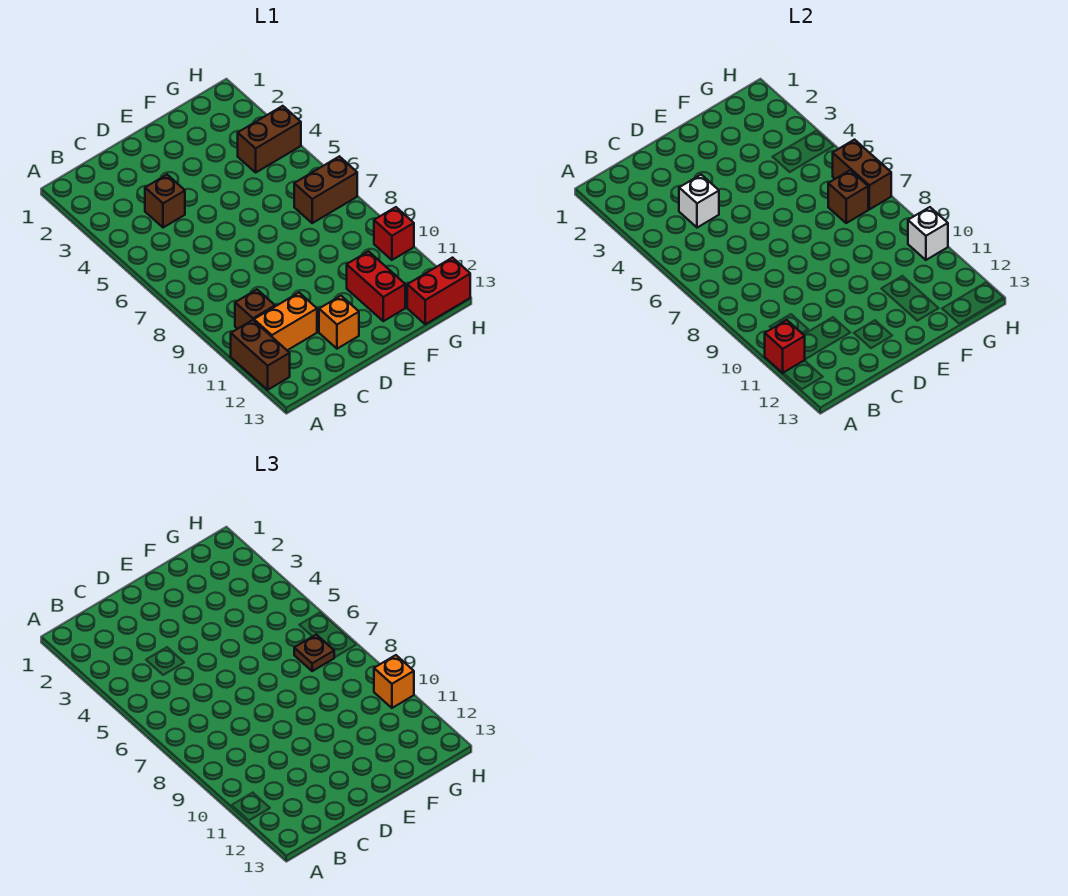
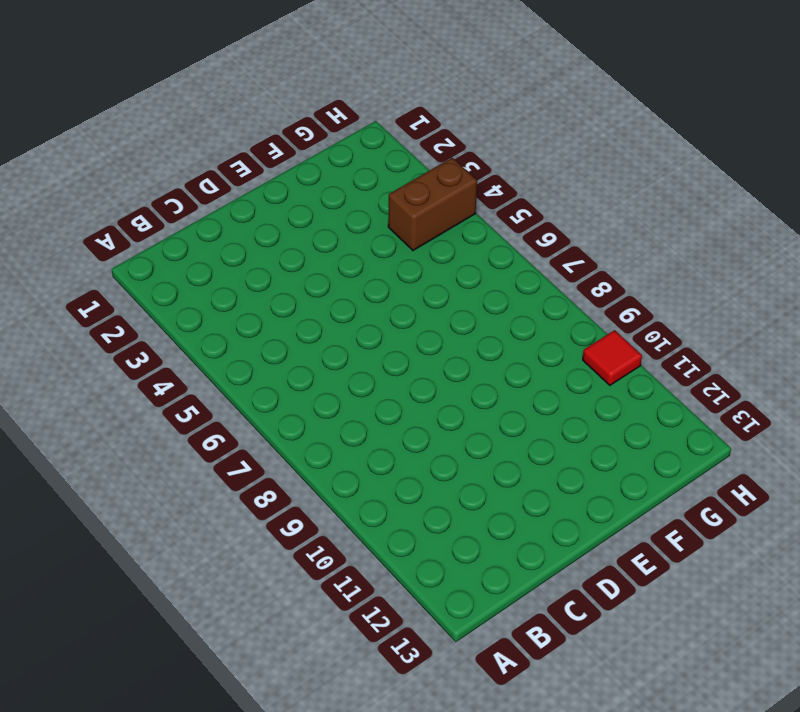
red 1x1 tile [583,330,642,385] -> red 1x1 brick [374,207,414,260]
none -> brown 1x2 brick [231,320,290,390]
none -> brown 1x1 brick [235,290,275,329]
none -> orange 1x2 brick [254,293,317,350]

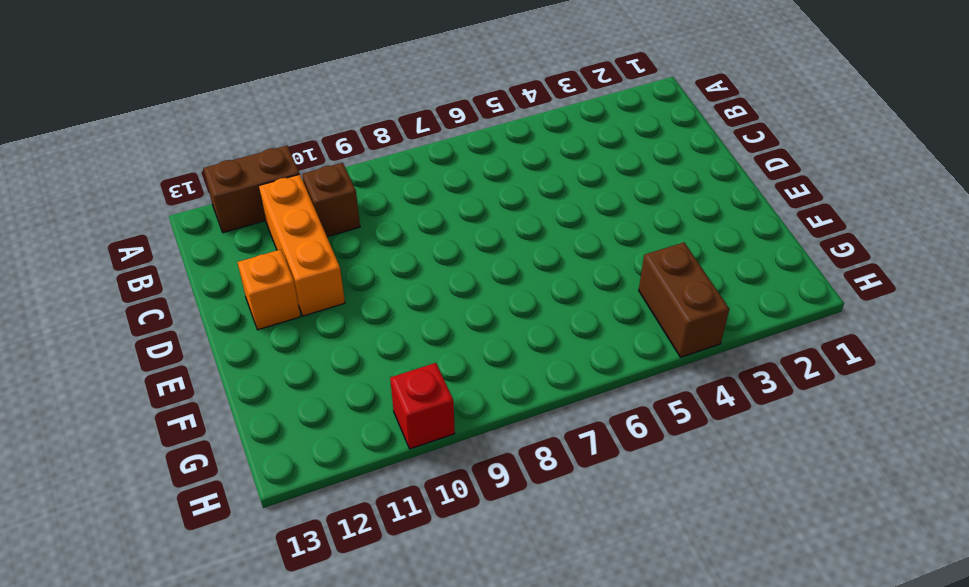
orange 1x3 brick [259,174,345,316] -> orange 1x2 brick [254,293,317,350]
none -> brown 1x1 brick [145,175,185,228]
none -> red 1x2 brick [347,251,405,321]
none -> brown 1x2 brick [294,156,357,223]

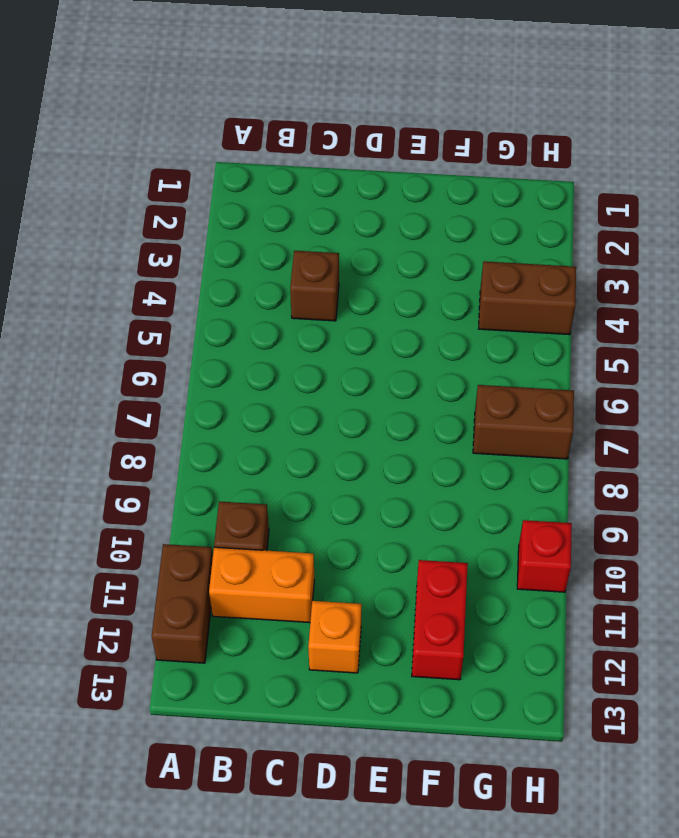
none -> red 1x2 brick [407,258,470,324]
none -> red 1x1 brick [765,320,805,373]
none -> white 1x1 brick [679,175,719,228]

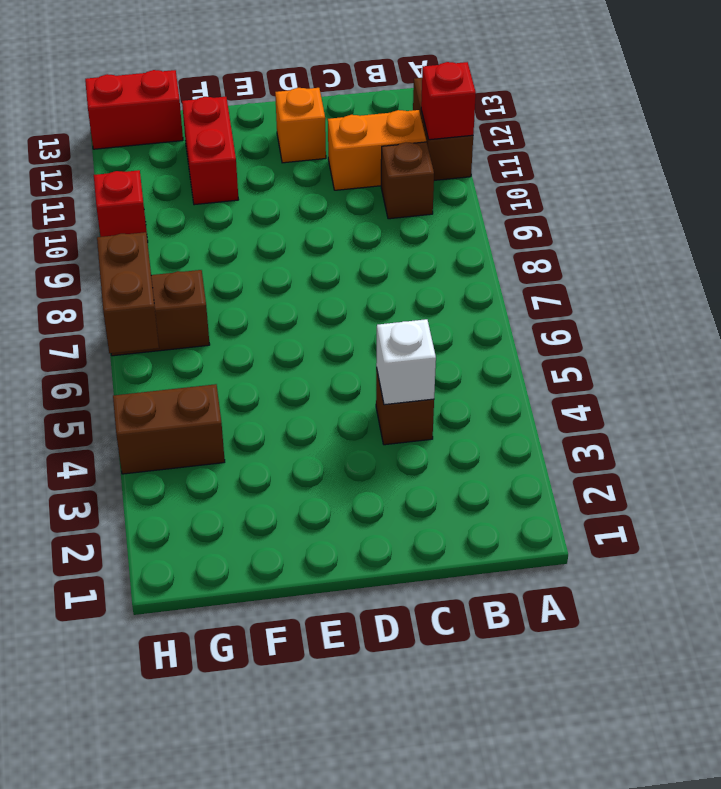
none -> brown 1x1 brick [828,170,868,223]
none -> white 1x1 brick [908,207,948,260]
none -> brown 1x1 plate [294,635,334,671]

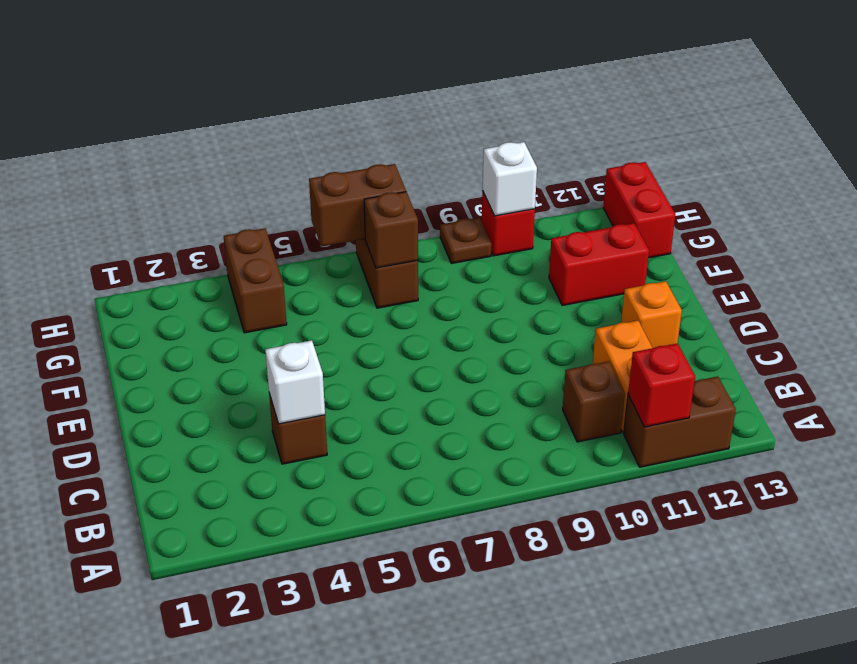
brown 1x1 plate [440,218,492,264] -> brown 1x1 plate moved to [294,635,334,671]
none -> orange 1x1 brick [374,655,414,708]

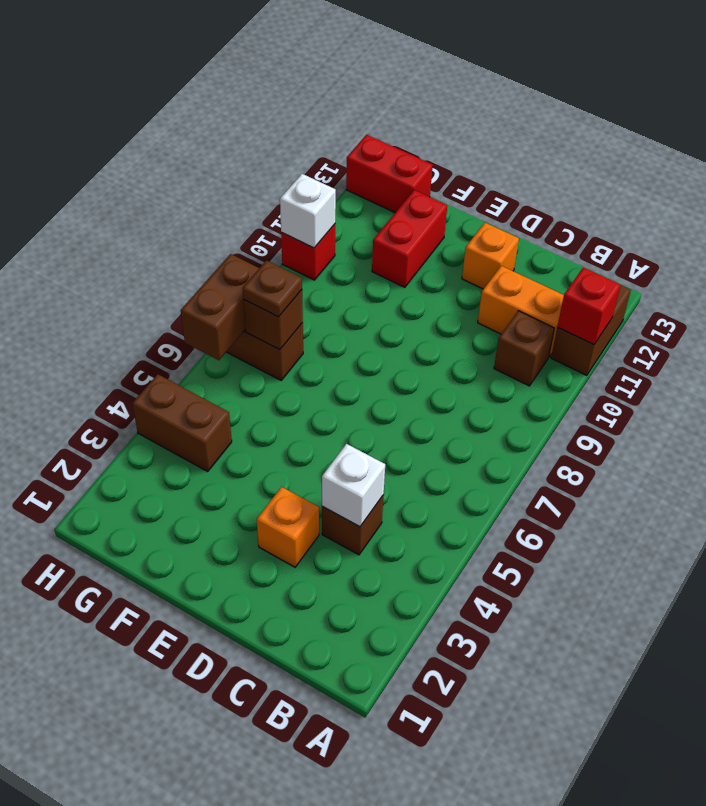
orange 1x1 brick [257,487,319,567] -> orange 1x1 brick moved to [374,655,414,708]

